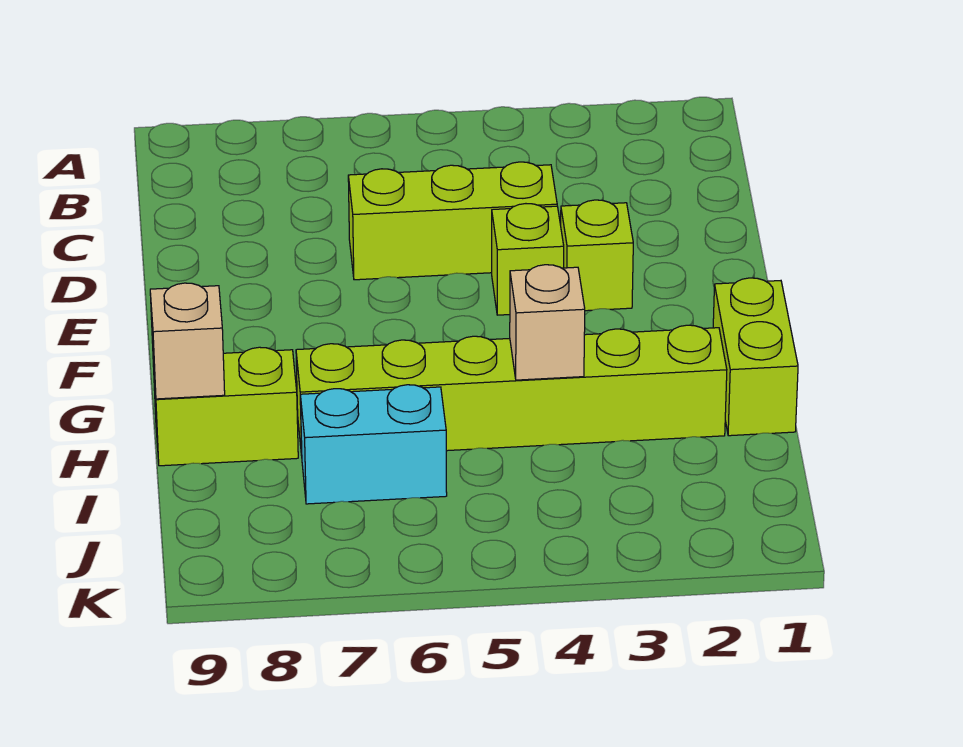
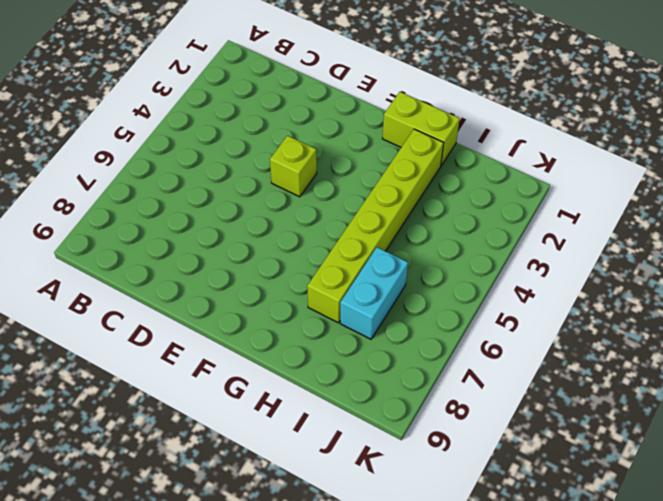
none -> lime 1x3 brick [348,162,557,280]
none -> lime 1x1 brick [561,200,633,311]

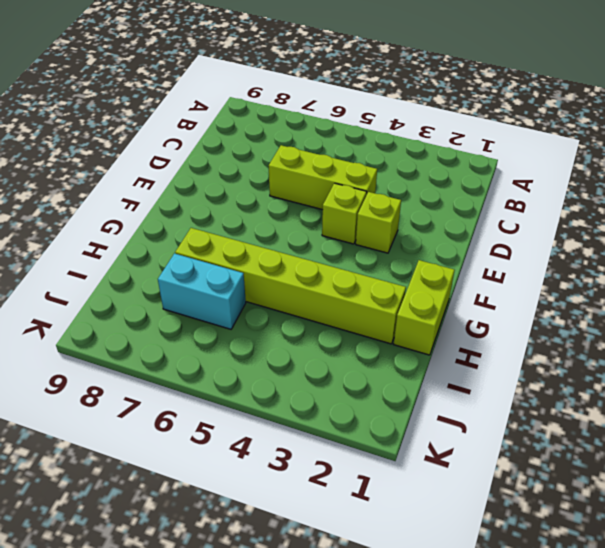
none -> lime 1x2 brick [153,347,298,466]
none -> tan 1x1 brick [510,265,585,380]

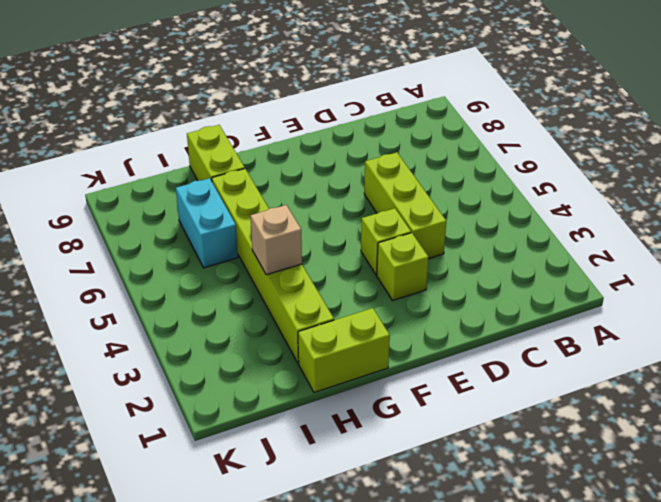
none -> tan 1x1 brick [150,283,225,399]

